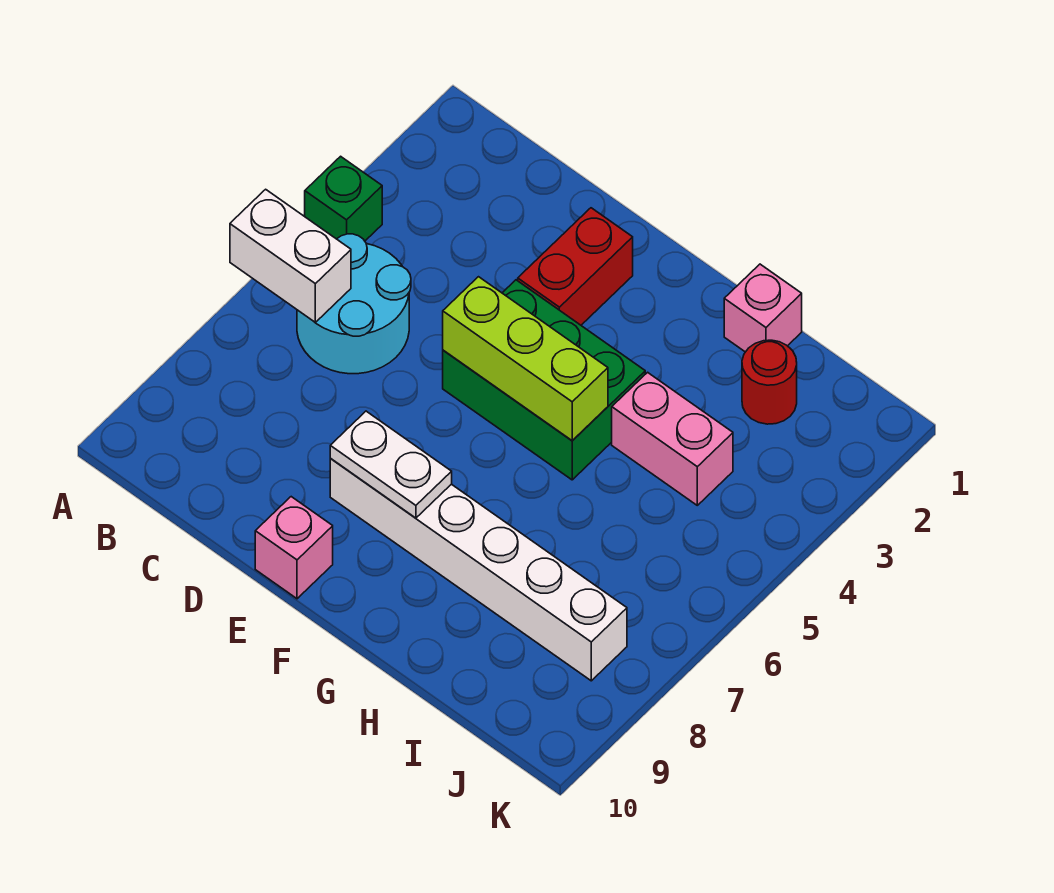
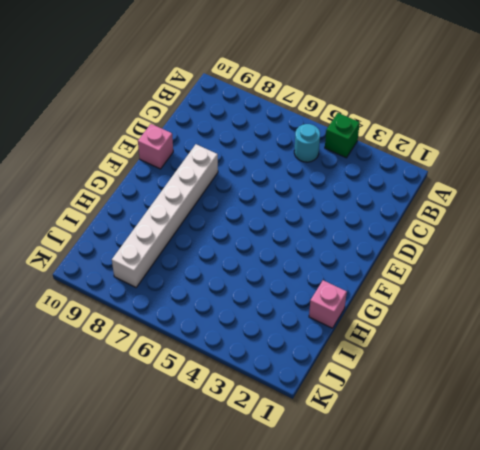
cyan 1x1 round brick [294,124,320,162] -> cyan 2x2 round brick [297,234,411,374]
none -> red 1x2 brick [518,208,633,325]
none -> green 2x3 brick [443,280,645,480]
none -> pink 1x2 brick [612,372,733,505]

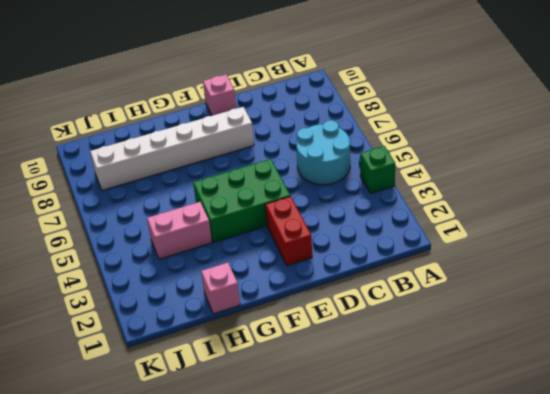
none -> red 1x1 round brick [742,340,797,424]
none -> white 1x2 brick [230,189,351,322]
none -> lime 1x3 brick [443,277,608,441]

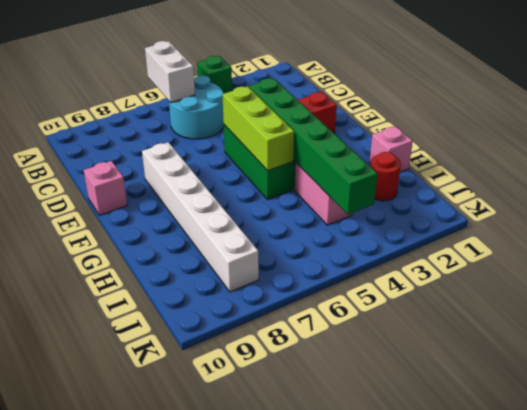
green 1x6 brick [249,78,377,214] -> none
none -> white 1x2 plate [330,411,452,518]

